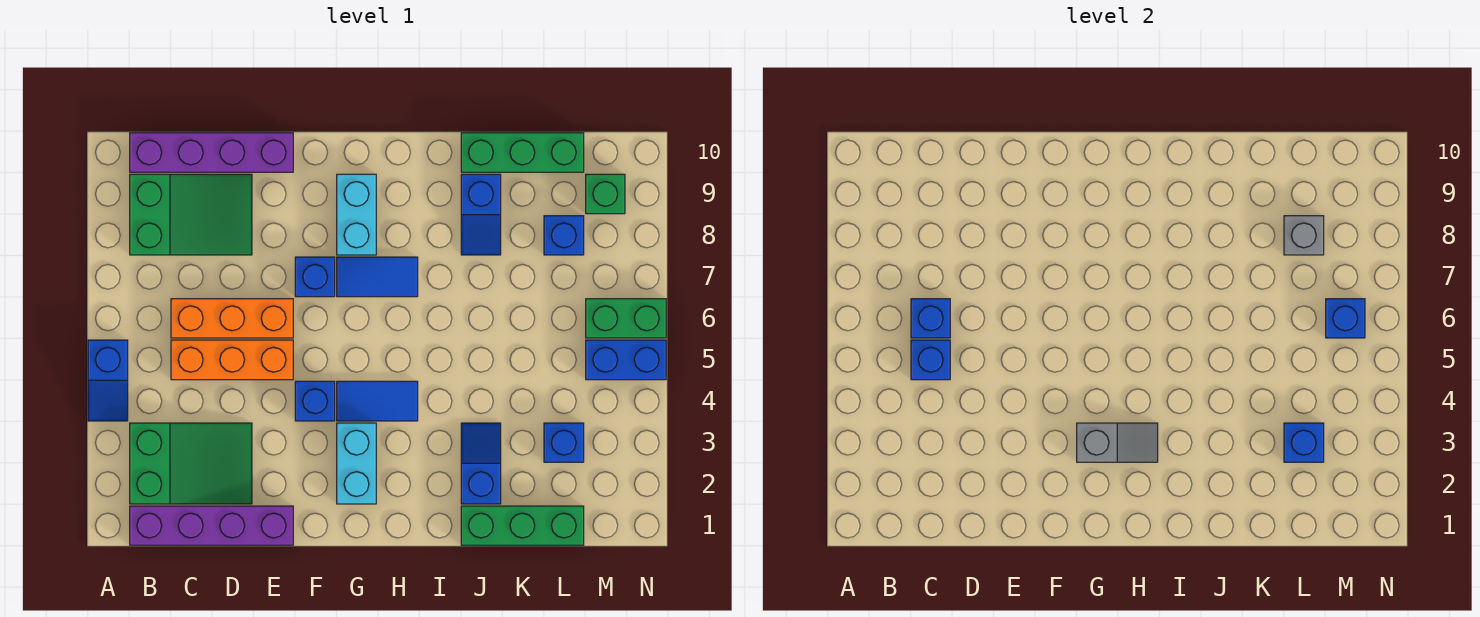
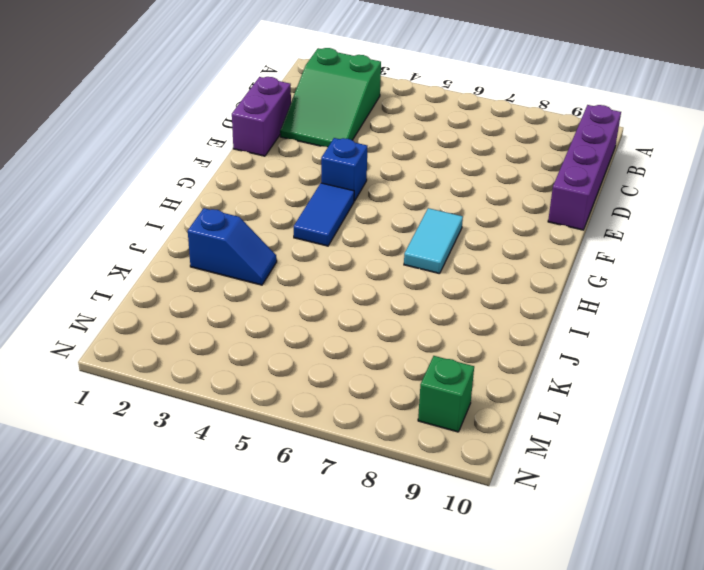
purple 1x2 brick [232,77,291,156] -> purple 1x4 brick [130,506,293,545]
cyan 1x2 tile [404,208,463,274] -> blue 1x2 tile [337,257,418,297]
none -> blue 1x2 slope [88,340,128,421]
none -> green 2x3 slope [130,174,252,255]
none -> orange 1x3 brick [171,340,293,380]

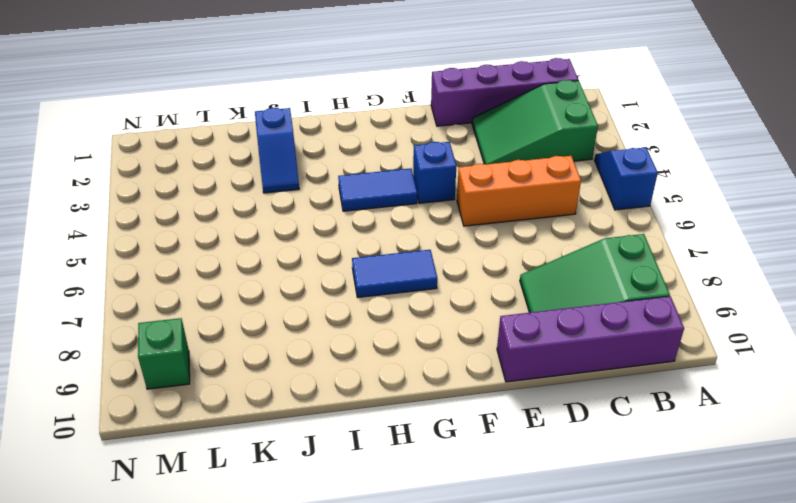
none -> orange 1x3 brick [171,299,293,338]
none -> blue 1x1 brick [295,257,335,297]
none -> cyan 1x2 brick [337,423,376,504]

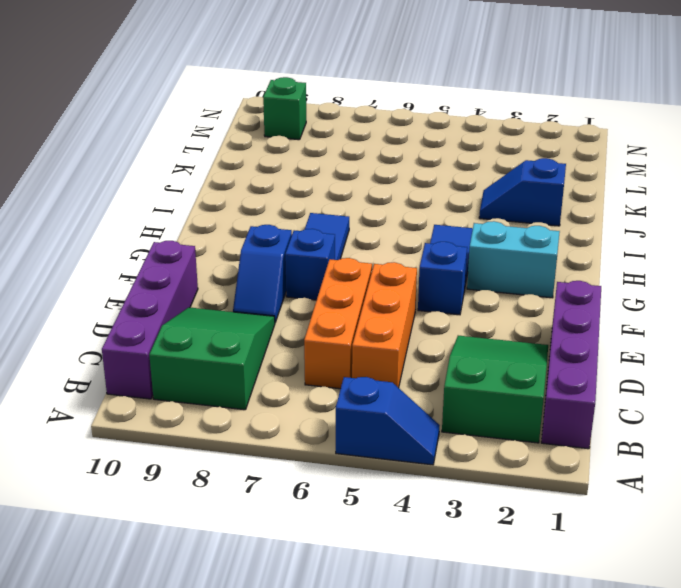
blue 1x2 slope [233,225,292,322] -> blue 1x2 slope turned to [461,174,501,255]
none -> cyan 1x2 brick [337,174,376,255]
none -> green 1x3 brick [461,506,584,545]
none -> green 1x3 brick [461,133,584,172]

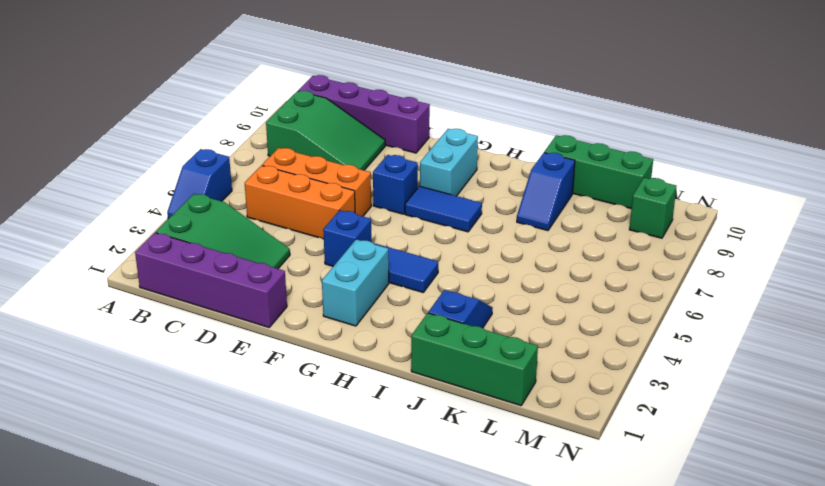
none -> blue 1x1 brick [544,423,584,462]
none -> blue 1x1 brick [544,216,584,255]
none -> blue 1x2 brick [586,340,666,380]

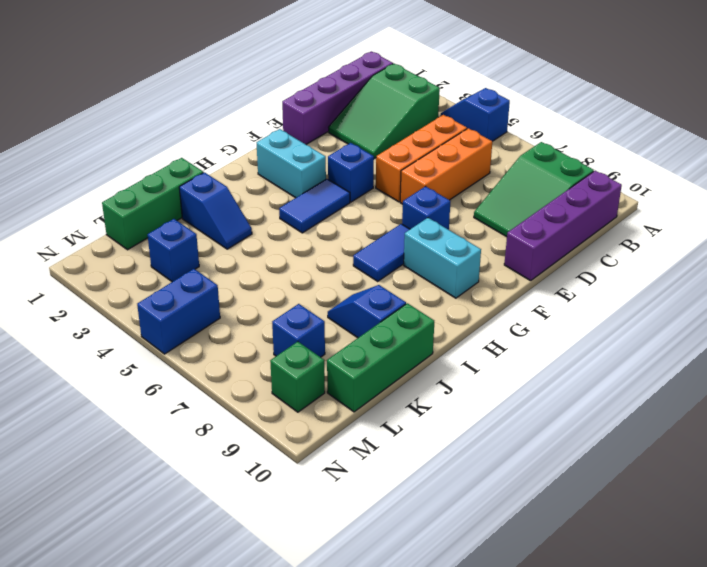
none -> green 1x2 brick [586,299,666,338]
none -> blue 1x1 brick [911,340,950,380]
none -> blue 1x1 brick [911,299,950,338]

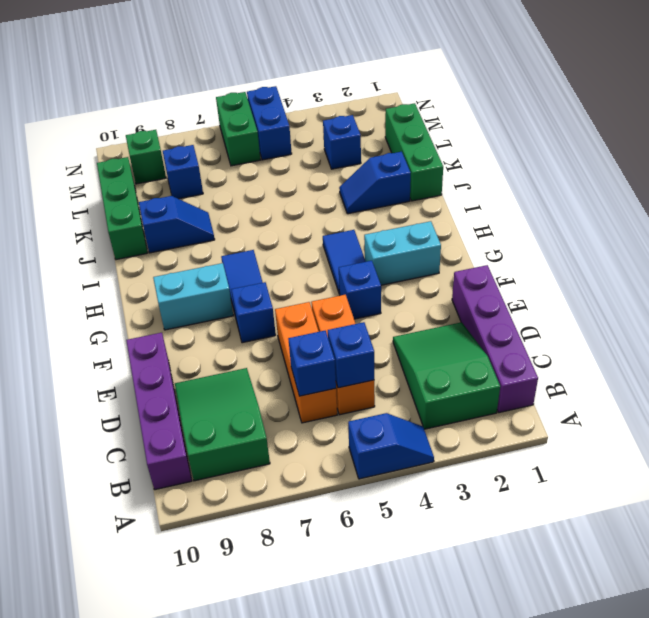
none -> grey 1x2 slope [1077,423,1158,462]
none -> blue 1x1 brick [1284,423,1324,462]
none -> grey 1x1 brick [1284,216,1324,255]

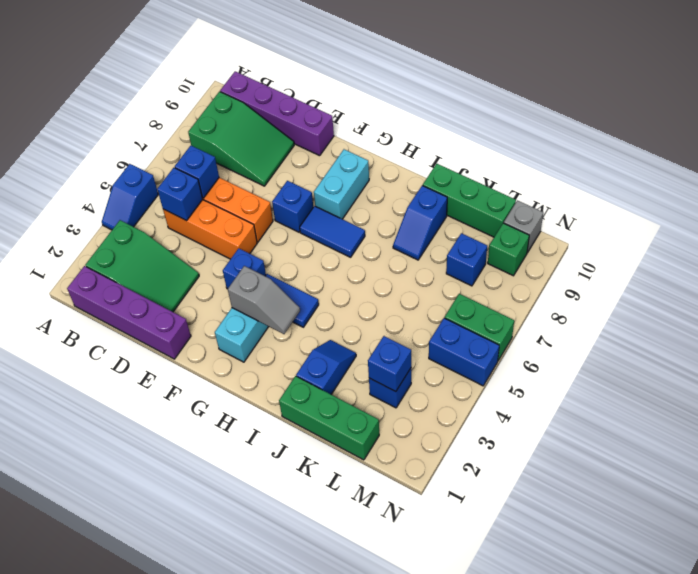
grey 1x1 brick [504,200,543,253] -> grey 1x1 brick moved to [1284,216,1324,255]
none -> blue 1x1 brick [1326,299,1365,338]

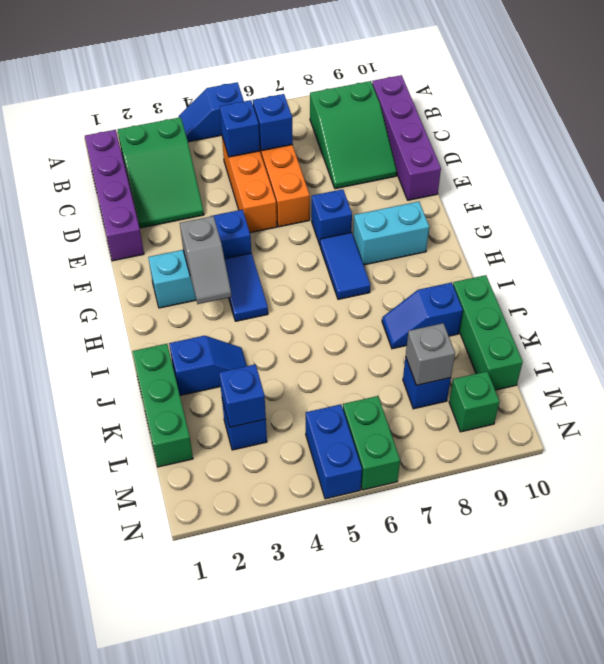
none -> blue 1x1 brick [1326,299,1365,338]

